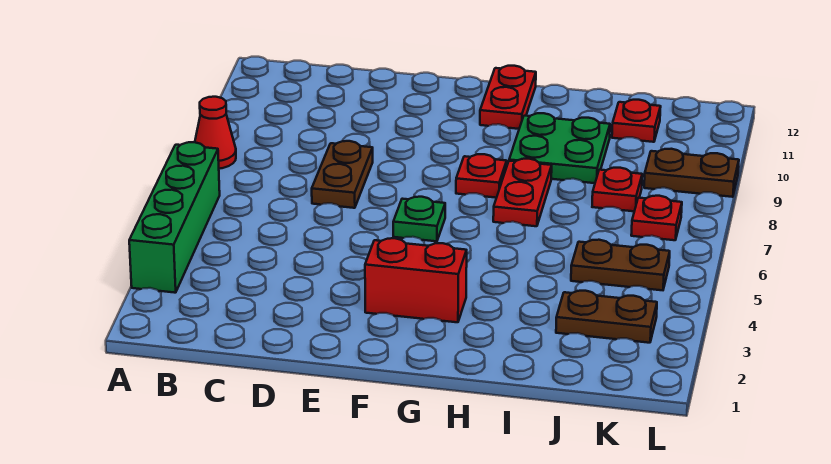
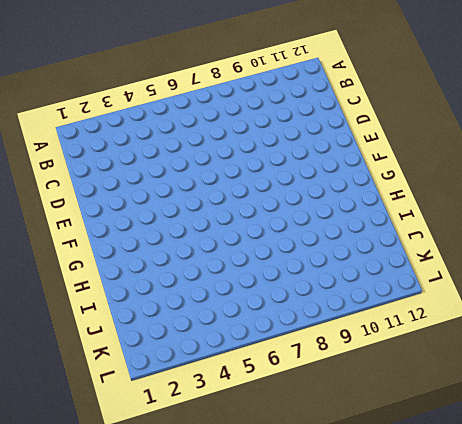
none -> green 1x4 brick [129,142,220,293]
none -> red 1x1 cone [195,97,236,169]
none -> brown 1x2 plate [312,141,373,208]

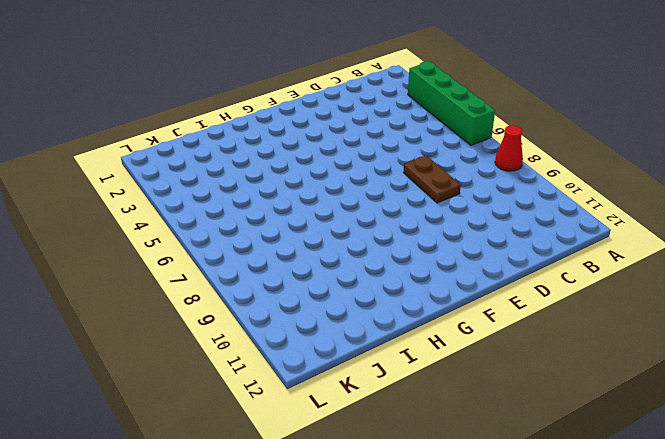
none -> red 1x2 brick [365,238,467,322]
none -> green 1x1 plate [393,197,445,241]
none -> red 1x1 plate [456,154,507,198]

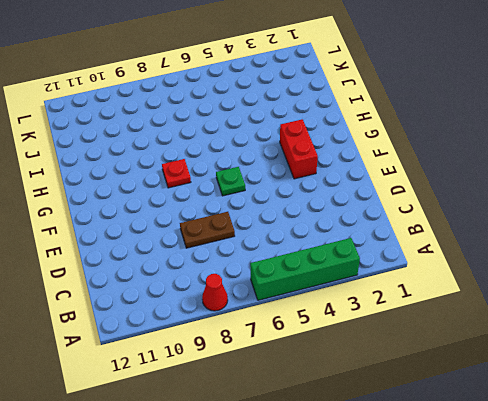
none -> red 1x2 plate [480,66,536,129]
none -> red 1x2 plate [493,159,552,226]
none -> green 2x2 plate [509,113,610,183]

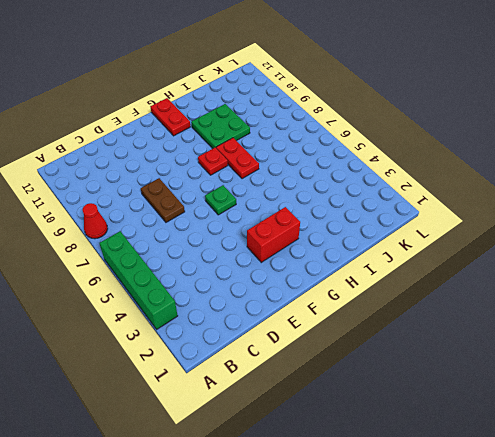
none -> brown 1x2 plate [556,291,657,343]
none -> brown 1x2 plate [571,240,670,290]
none -> red 1x1 plate [592,168,642,211]

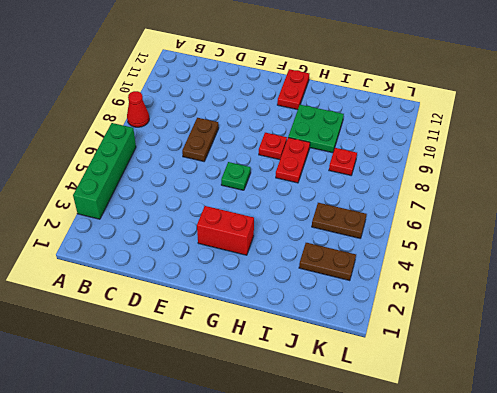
none -> red 1x1 plate [612,100,661,142]
none -> red 1x1 plate [631,196,682,240]
none -> brown 1x2 plate [644,149,739,197]

